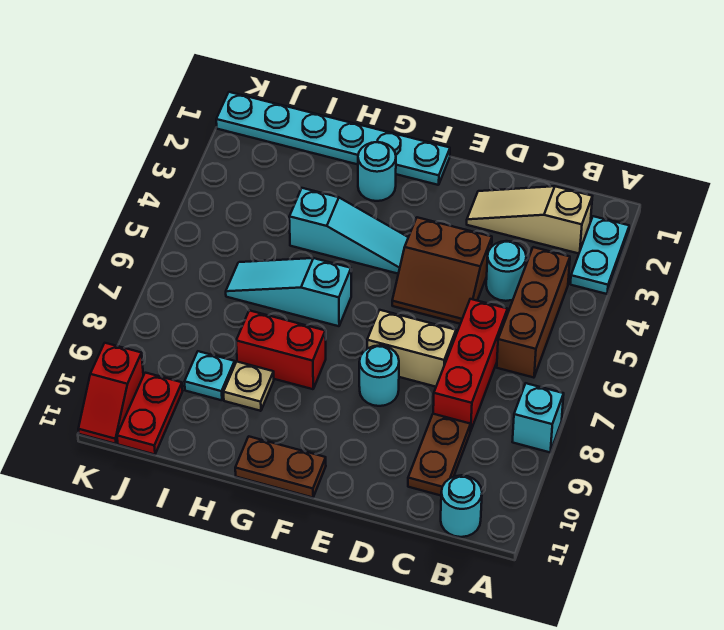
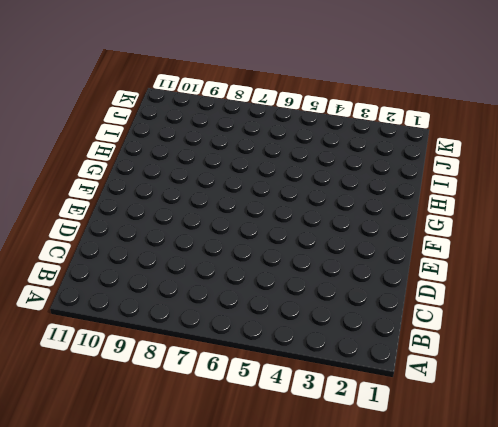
none -> cyan 1x2 plate [570,216,629,294]
none -> cyan 1x1 brick [512,383,564,452]
none -> tan 1x3 slope [467,186,592,254]

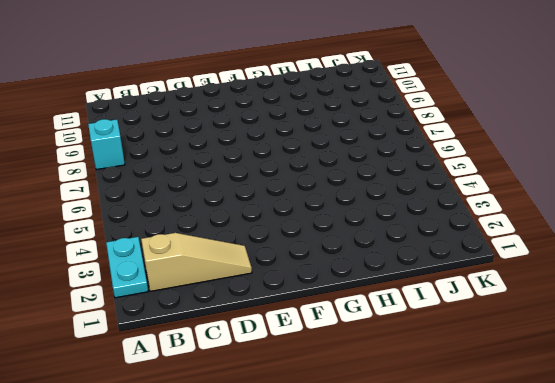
none -> brown 1x3 brick [497,247,570,378]
none -> cyan 1x1 round brick [441,475,482,537]
none -> cyan 1x1 round brick [486,241,526,301]

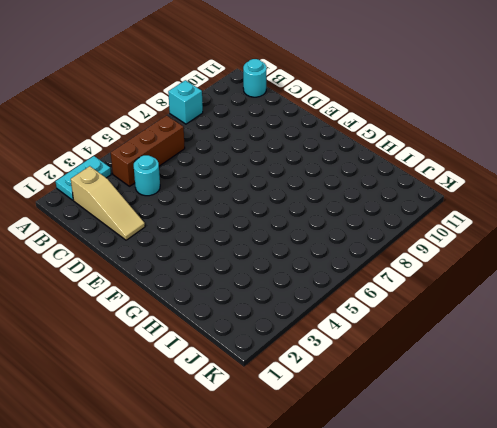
none -> red 1x3 brick [433,299,508,431]
none -> brown 1x2 plate [408,414,471,496]
none -> brown 2x2 slope [392,217,492,324]

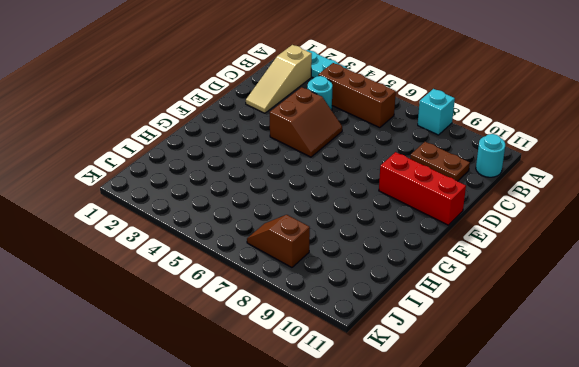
red 1x3 brick [379,152,466,225] -> red 1x3 brick moved to [433,299,508,431]
brown 1x2 slope [247,215,310,267] -> none
none -> tan 1x2 brick [367,310,456,387]
none -> cyan 1x1 round brick [359,345,399,406]
none -> cyan 1x6 plate [216,92,450,185]

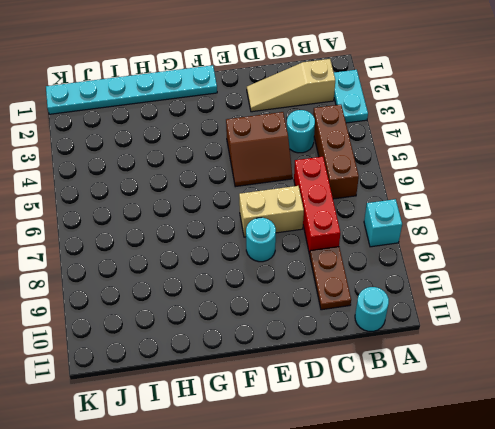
none -> cyan 1x3 slope [289,188,408,274]
none -> brown 1x2 plate [235,436,326,498]
none -> cyan 1x1 round brick [358,142,396,201]

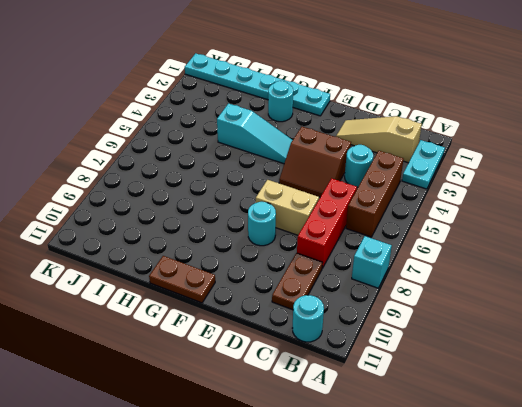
none -> cyan 1x3 slope [226,258,351,326]
none -> red 1x2 brick [236,310,326,389]
none -> tan 1x1 plate [224,362,274,411]

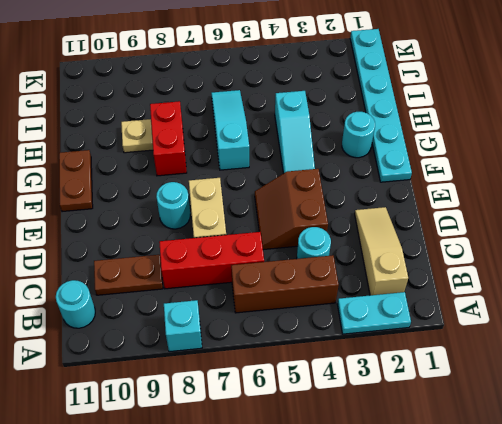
none -> cyan 1x1 plate [185,351,235,400]
none -> red 1x2 plate [117,373,183,455]
none -> red 1x2 slope [78,343,143,444]

